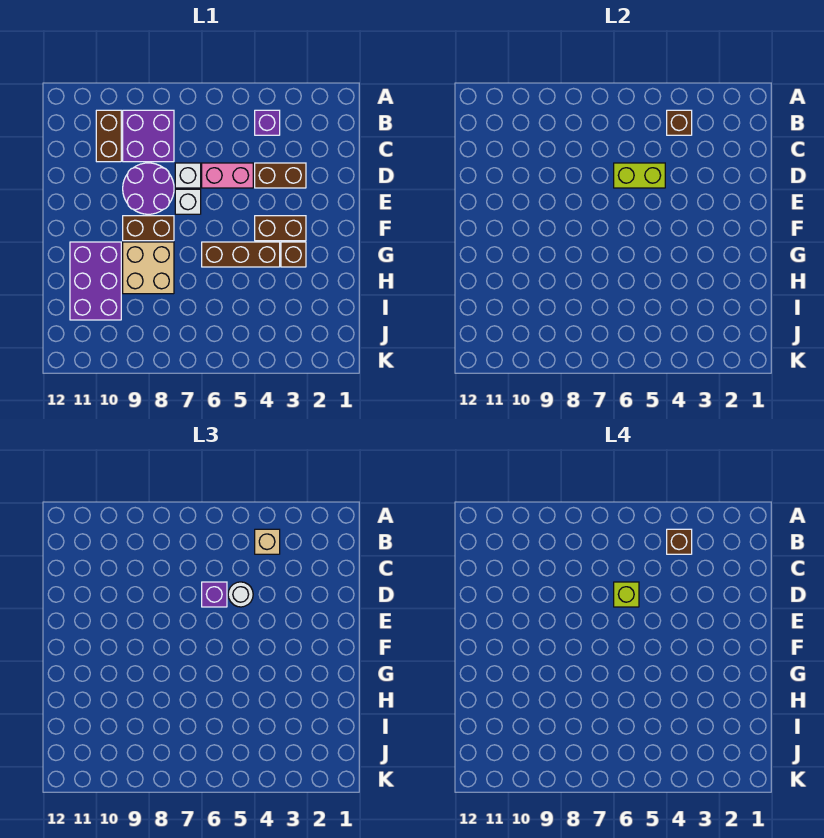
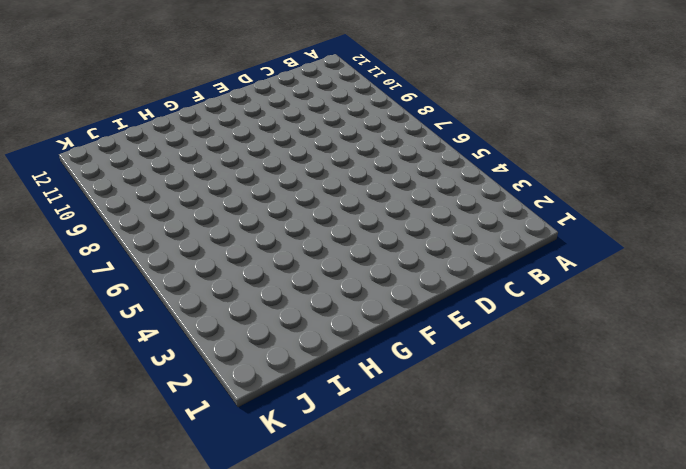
none -> purple 1x1 brick [255,110,280,135]
none -> purple 2x2 brick [123,110,174,162]
none -> brown 1x2 brick [96,110,121,162]

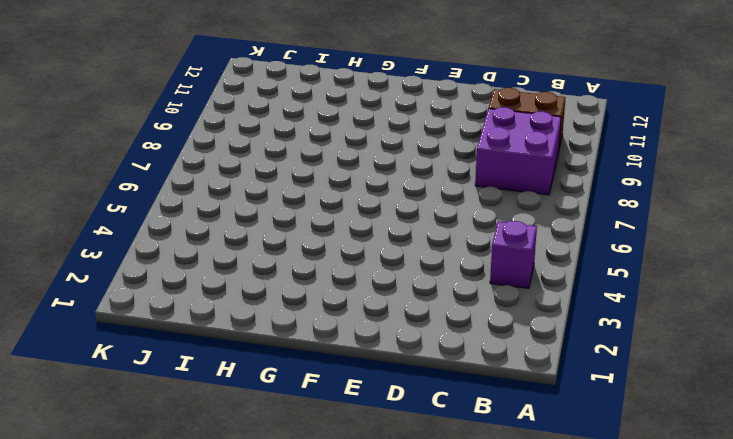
none -> brown 1x2 brick [255,163,306,188]
none -> pink 1x2 brick [202,163,253,188]
none -> white 1x1 brick [175,163,201,188]

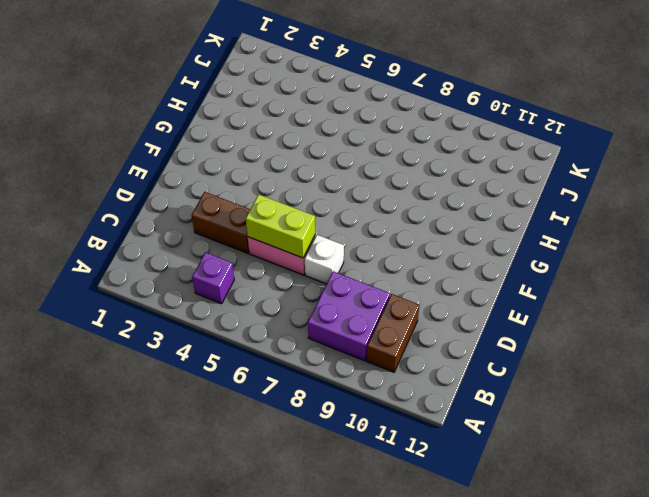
none -> purple 2x2 round brick [123,163,174,214]
none -> white 1x1 brick [175,189,201,214]
none -> brown 1x2 brick [255,216,306,241]

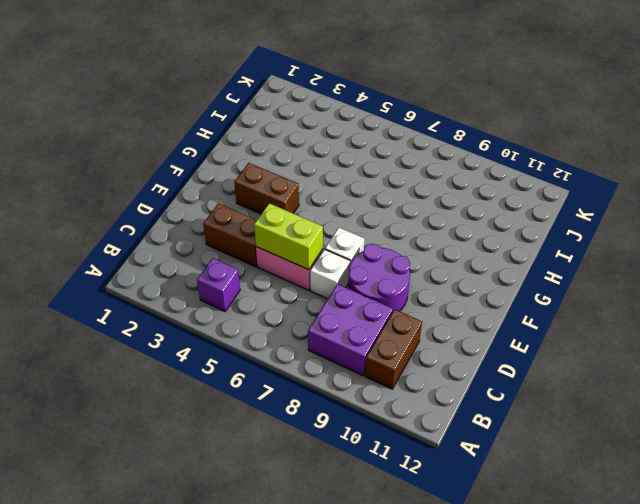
none -> brown 1x2 brick [123,216,174,241]
none -> brown 1x1 brick [281,242,306,267]
none -> brown 1x3 brick [202,242,280,267]

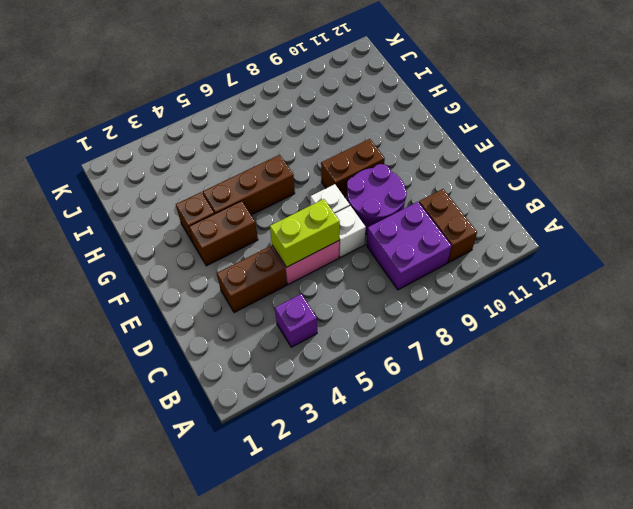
none -> tan 2x2 brick [123,242,174,294]
none -> purple 2x3 brick [70,242,121,320]
none -> brown 1x1 brick [667,110,692,135]

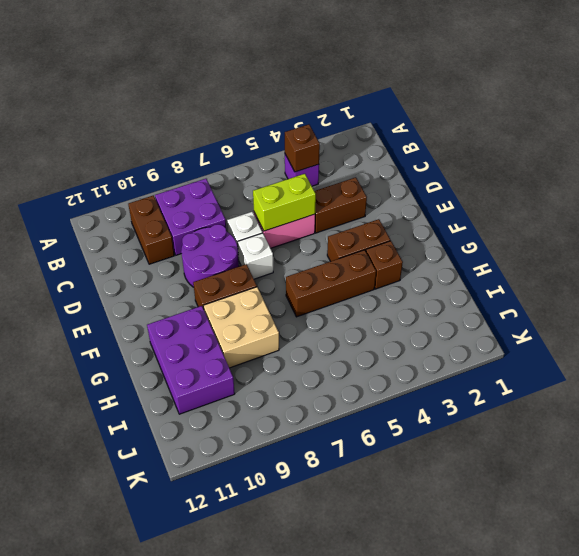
none -> tan 1x1 brick [255,529,280,554]
none -> white 1x1 round brick [228,582,253,607]
none -> purple 1x1 brick [202,582,227,607]

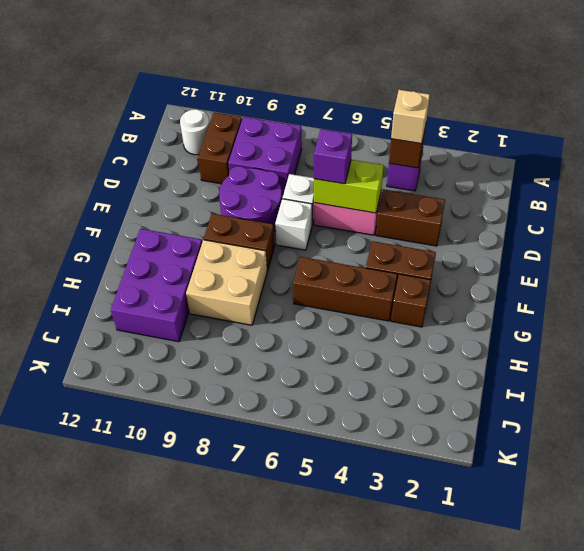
white 1x1 round brick [180,109,210,155] -> white 1x1 round brick moved to [228,582,253,607]
none -> brown 1x1 brick [667,529,692,554]
none -> lime 1x1 brick [614,582,639,607]

